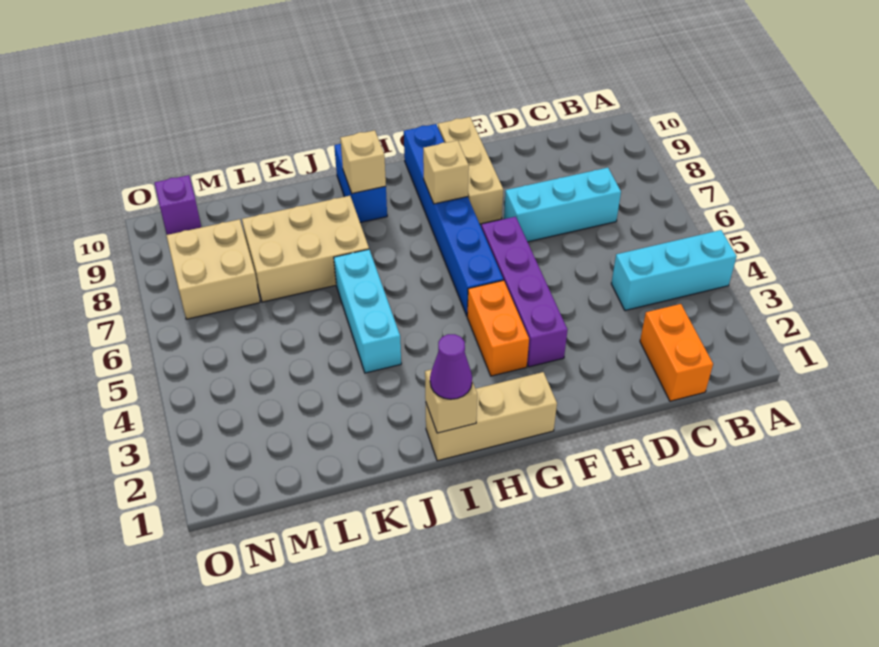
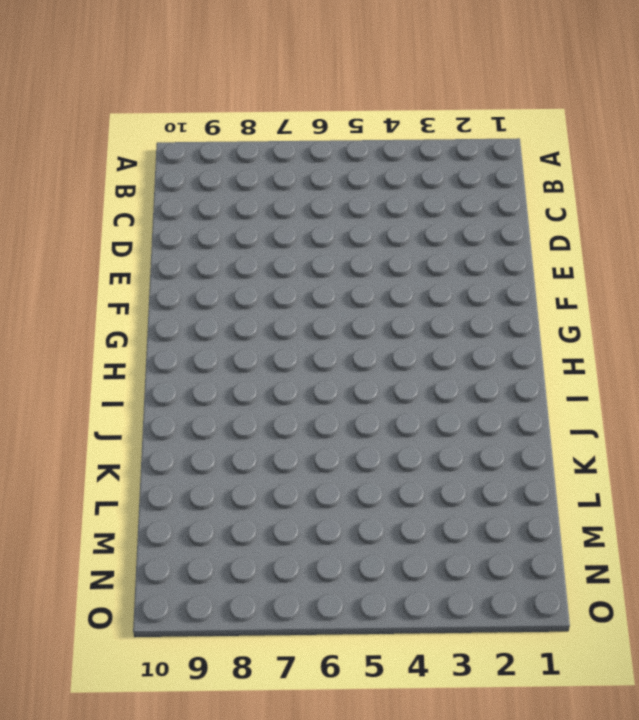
none -> cyan 1x3 brick [611,230,737,311]
none -> orange 1x2 brick [640,304,713,401]
none -> cyan 1x3 brick [504,168,621,242]

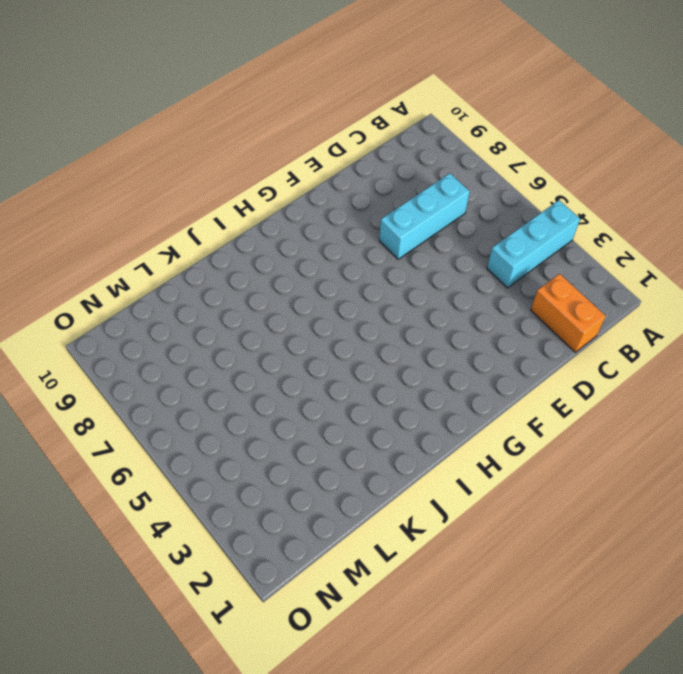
none -> purple 1x4 brick [481,217,568,367]
none -> tan 1x3 brick [438,117,503,224]
none -> tan 1x3 brick [426,372,557,461]

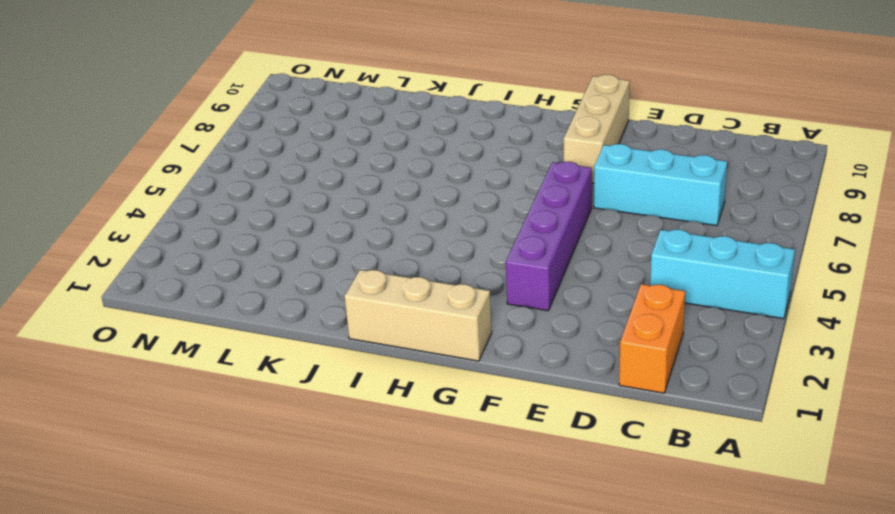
none -> orange 1x2 brick [467,280,529,376]
none -> blue 1x6 brick [404,124,503,315]
none -> blue 1x2 brick [334,144,387,223]

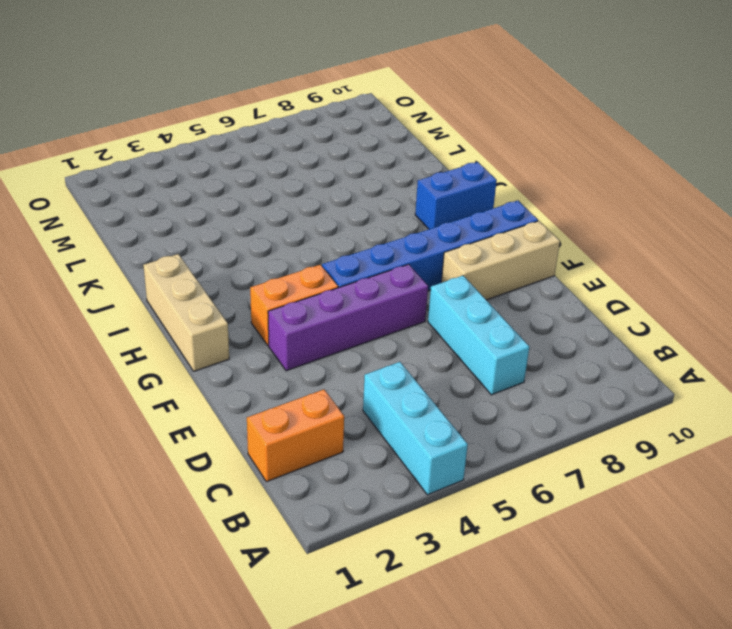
none -> cyan 1x3 brick [334,249,401,373]
none -> tan 2x3 brick [242,196,369,302]
none -> tan 2x2 brick [166,219,260,319]

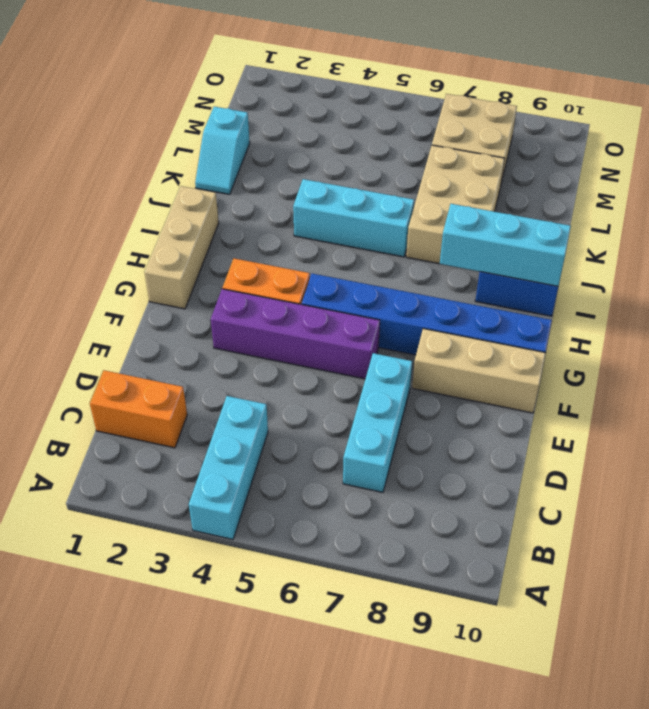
cyan 1x3 brick [440,204,571,286] -> tan 1x1 brick [340,130,386,193]
cyan 1x2 slope [195,107,250,194] -> none
none -> purple 1x1 brick [155,175,201,235]
none -> tan 1x1 brick [423,140,469,204]
none -> tan 1x1 brick [425,369,477,433]

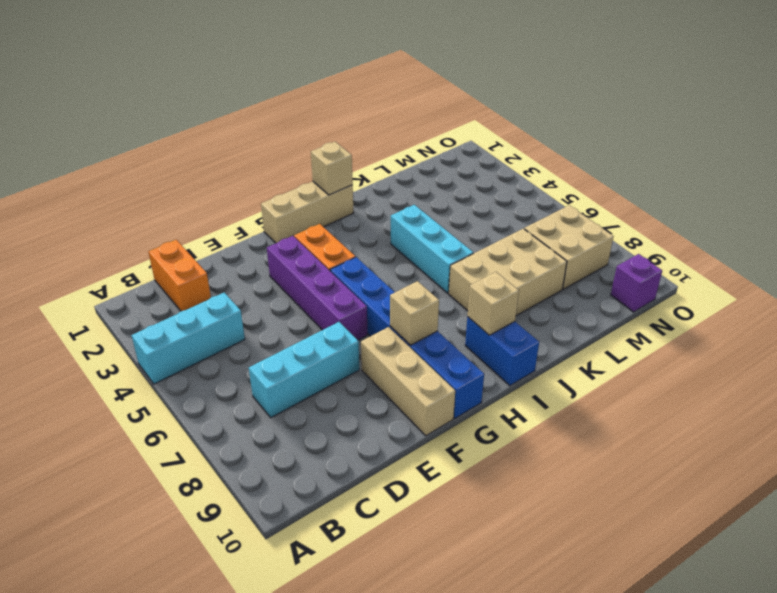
none -> purple 1x1 cone [430,334,472,399]

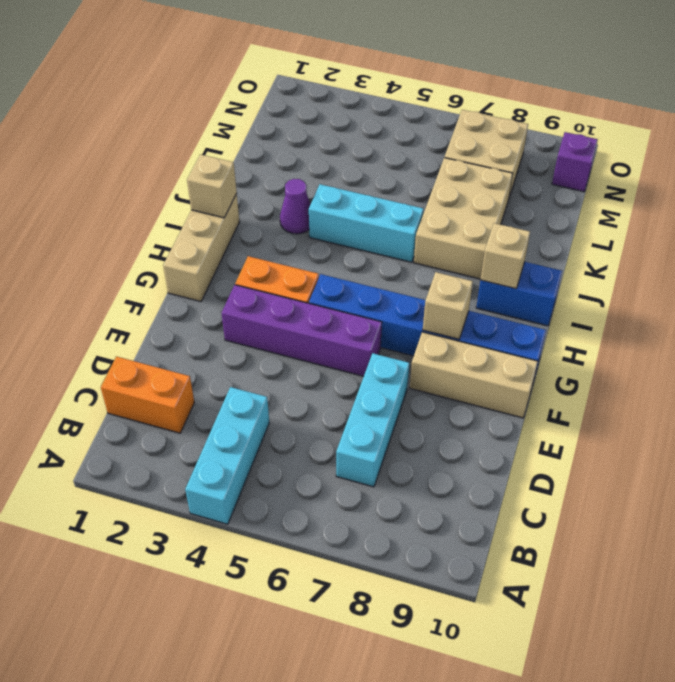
purple 1x1 cone [280,179,310,234] -> purple 1x1 cone moved to [430,334,472,399]

